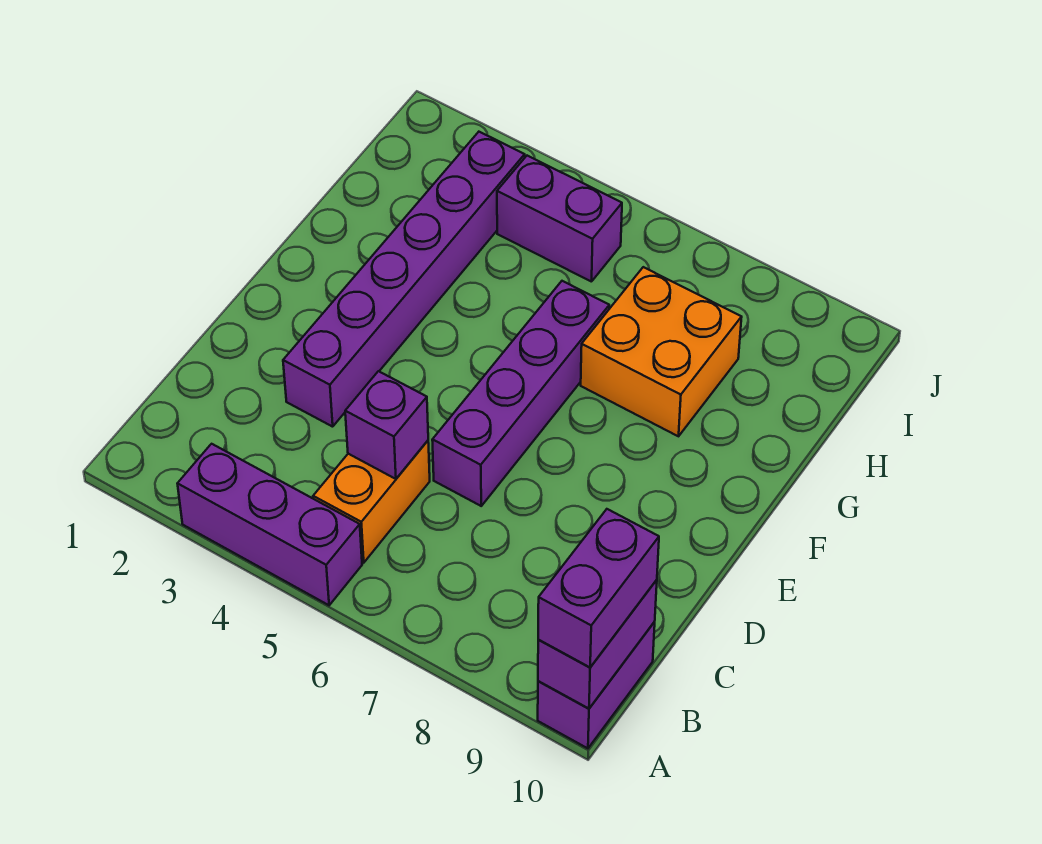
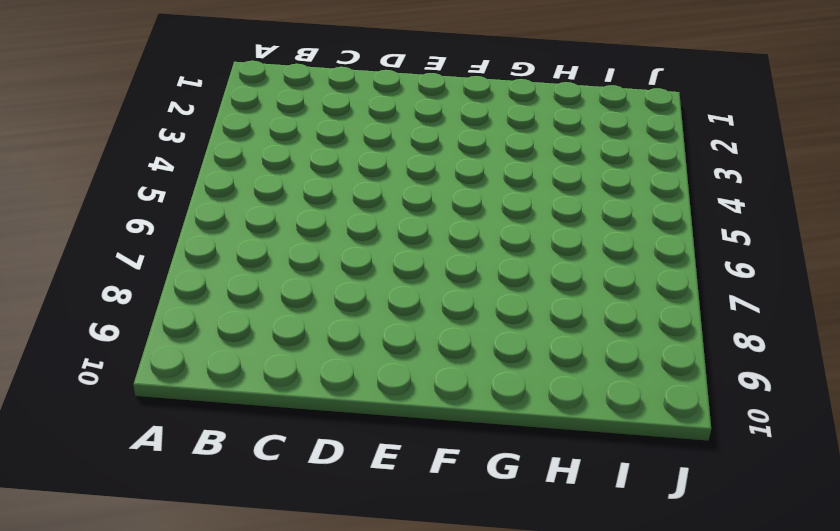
none -> purple 1x3 brick [177,444,362,605]
none -> purple 1x2 brick [538,622,655,748]

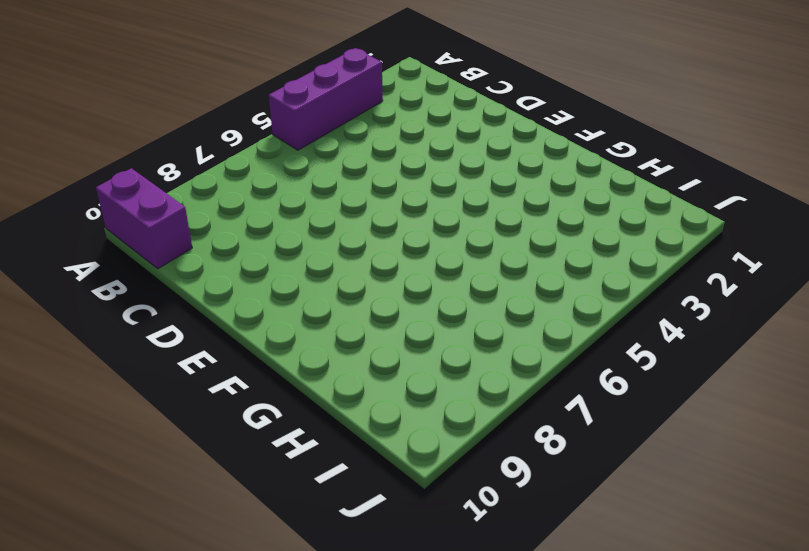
none -> orange 1x2 brick [313,441,430,563]
none -> purple 1x6 brick [283,132,525,427]

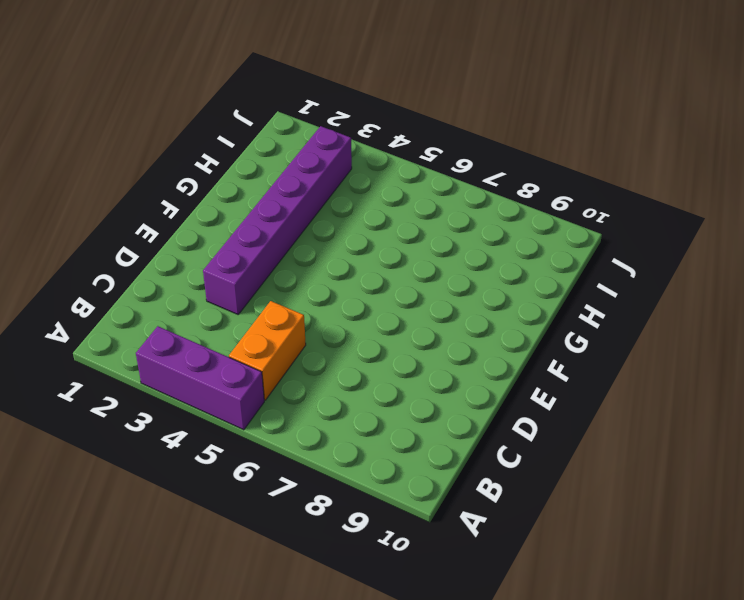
none -> purple 1x2 brick [538,622,655,748]
none -> purple 1x4 brick [432,281,609,506]

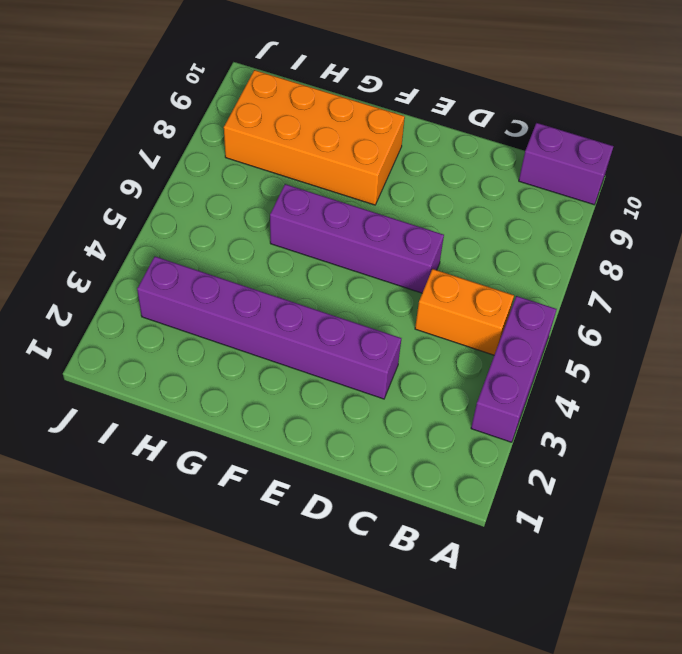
orange 2x4 brick [224,70,405,205] -> orange 2x2 brick [581,267,742,436]
none -> purple 1x2 brick [497,156,622,282]
none -> purple 1x2 brick [538,580,657,709]

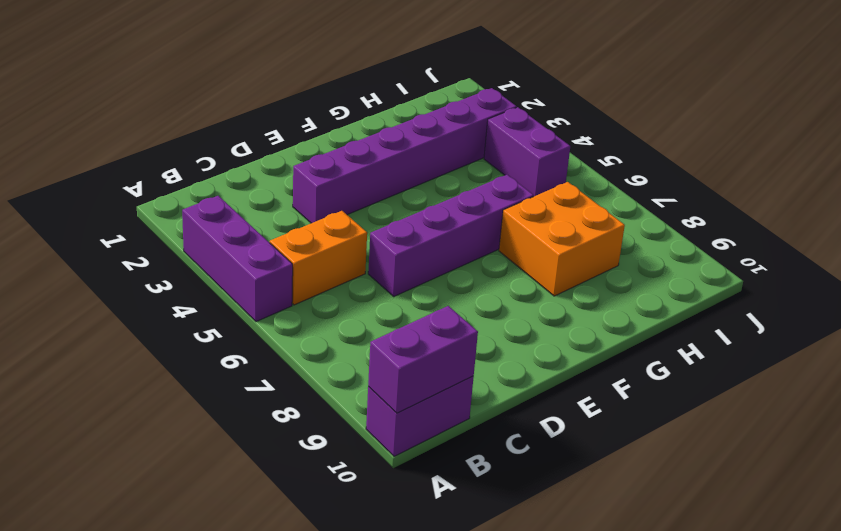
none -> purple 1x1 brick [345,371,428,479]
none -> purple 1x2 brick [538,509,659,667]

